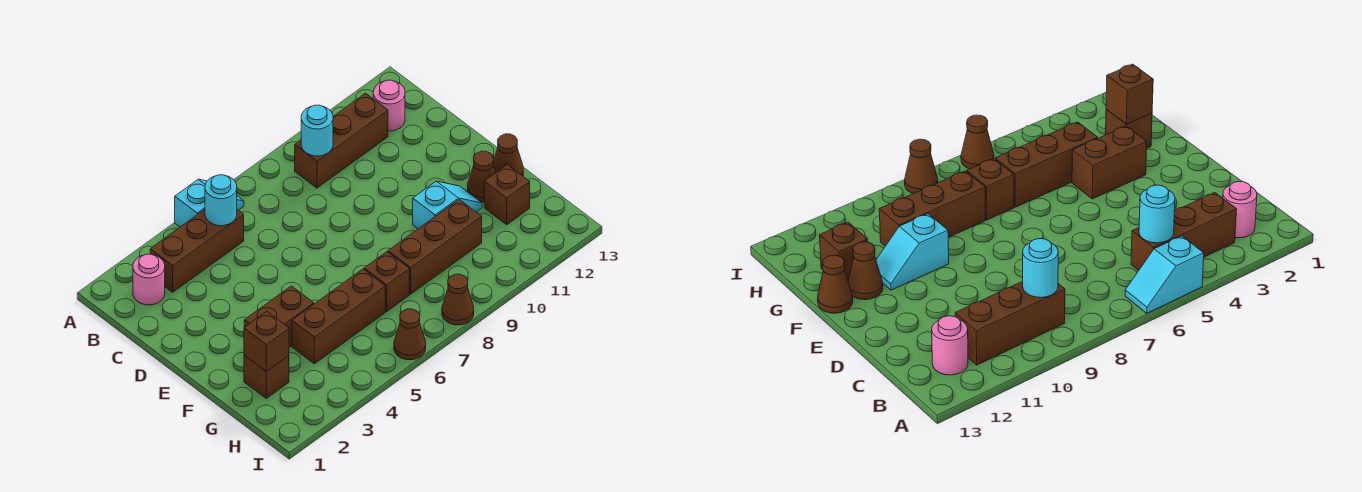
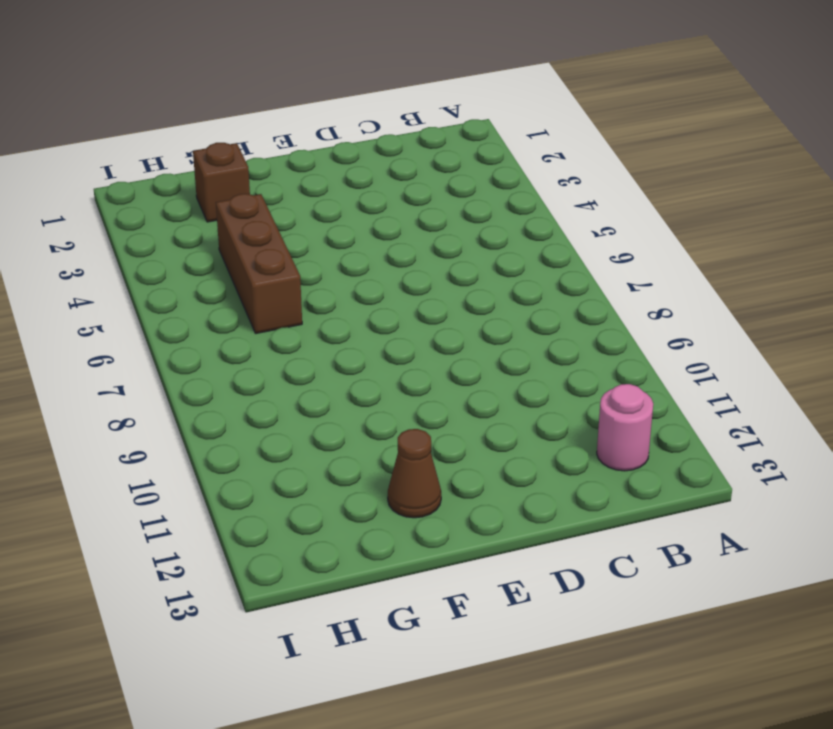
none -> cyan 1x2 slope [175,179,244,227]
none -> pink 1x1 round brick [133,254,165,305]
none -> brown 1x3 brick [150,209,244,292]

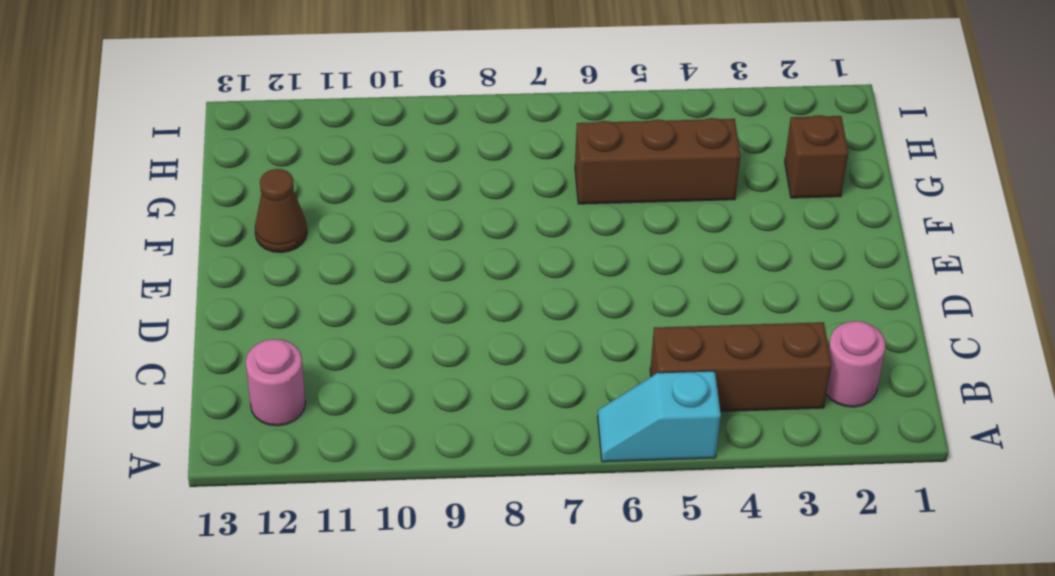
none -> brown 1x3 brick [295,93,388,188]
none -> brown 1x2 brick [244,286,314,347]
none -> cyan 1x2 slope [413,181,482,229]

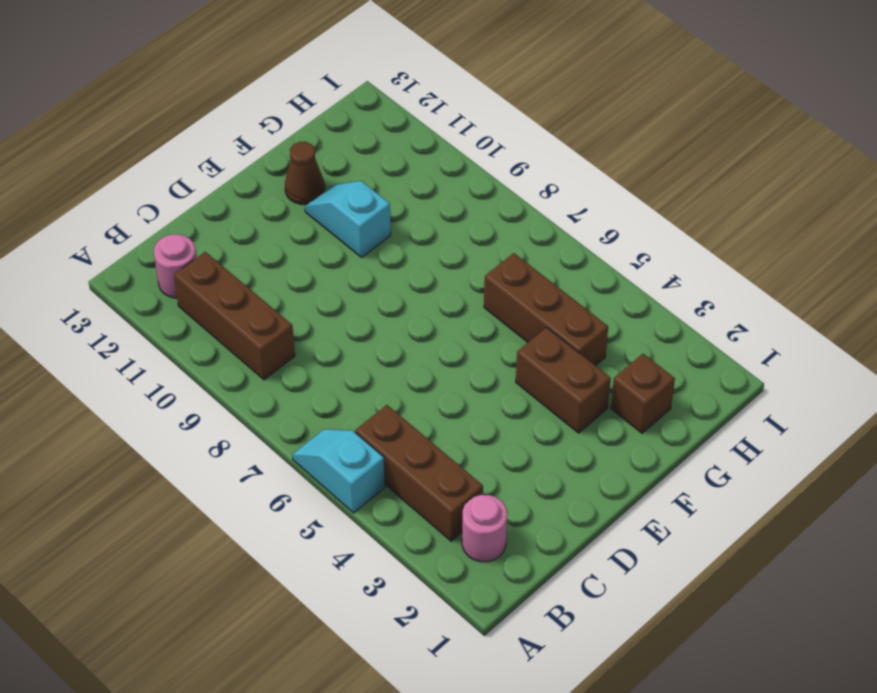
none -> brown 1x1 cone [493,134,523,176]
none -> brown 1x1 brick [364,252,409,312]
none -> brown 1x3 brick [388,200,482,294]

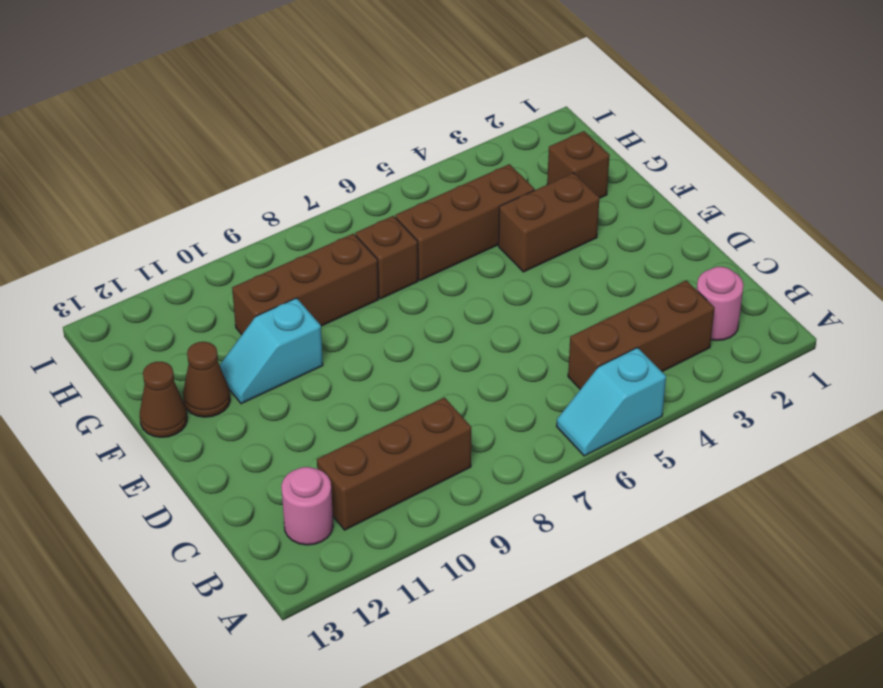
none -> brown 1x1 brick [484,165,530,225]
none -> brown 1x1 cone [394,309,426,360]
none -> brown 1x1 cone [442,274,474,325]

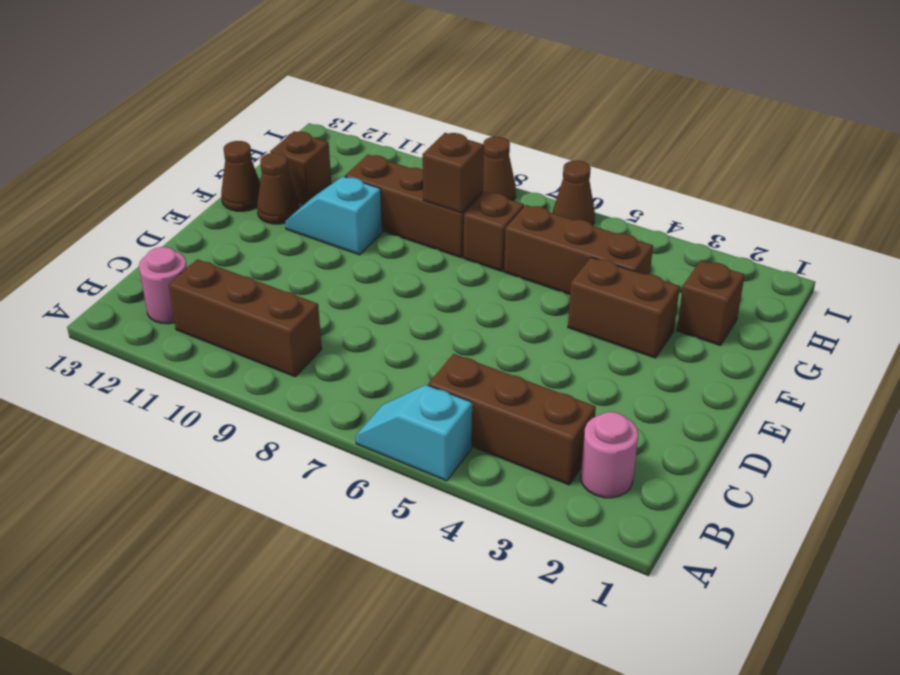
brown 1x1 brick [423,133,484,213] -> brown 1x1 brick moved to [244,311,289,371]
none -> cyan 1x1 round brick [205,175,237,226]
none -> cyan 1x1 round brick [301,105,333,156]

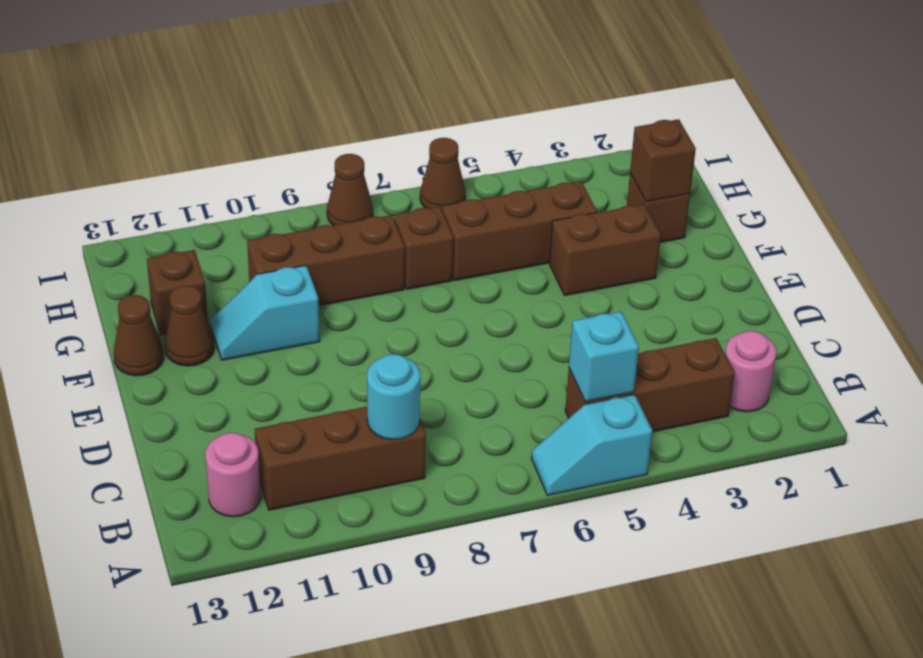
cyan 1x1 brick [569,311,639,402] -> cyan 1x1 round brick [205,175,237,226]

